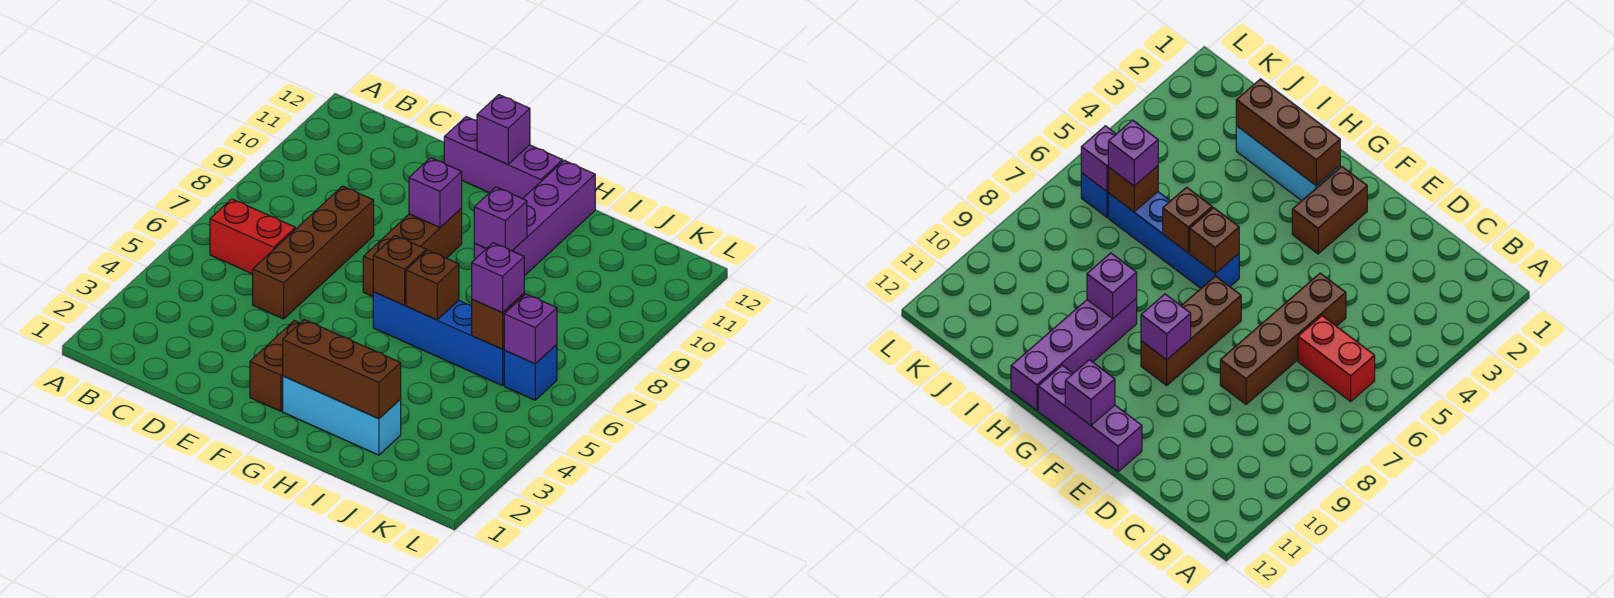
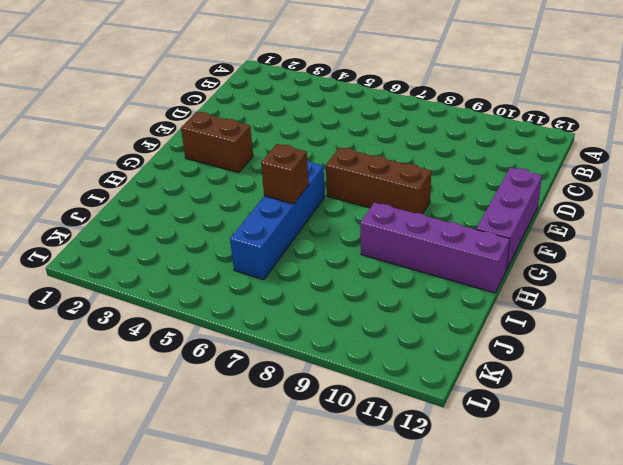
none -> red 1x2 brick [210,199,295,274]
none -> brown 1x4 brick [253,186,374,319]
none -> cyan 1x3 brick [283,376,401,455]

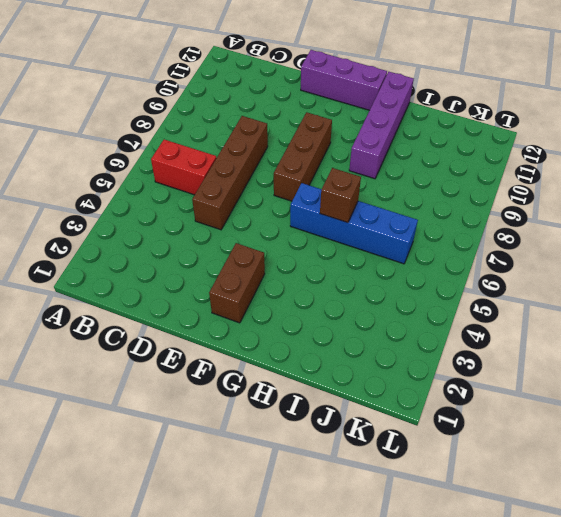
none -> cyan 1x3 brick [283,376,401,455]
none -> blue 1x1 brick [504,344,557,400]
none -> purple 1x1 brick [409,158,462,227]

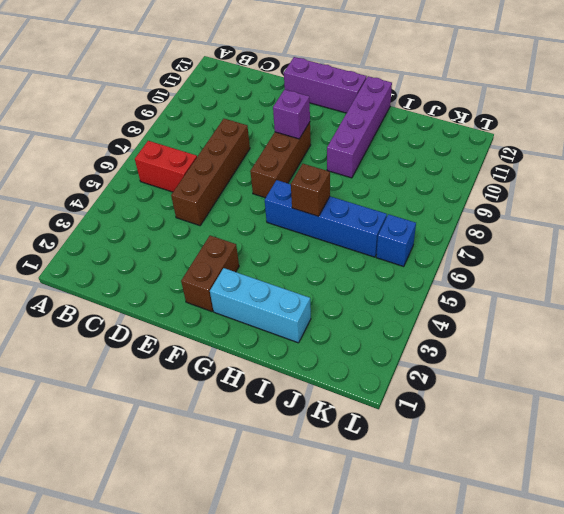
none -> purple 1x1 brick [477,95,530,164]
none -> brown 1x3 brick [283,320,401,419]
none -> brown 1x1 brick [373,235,426,305]

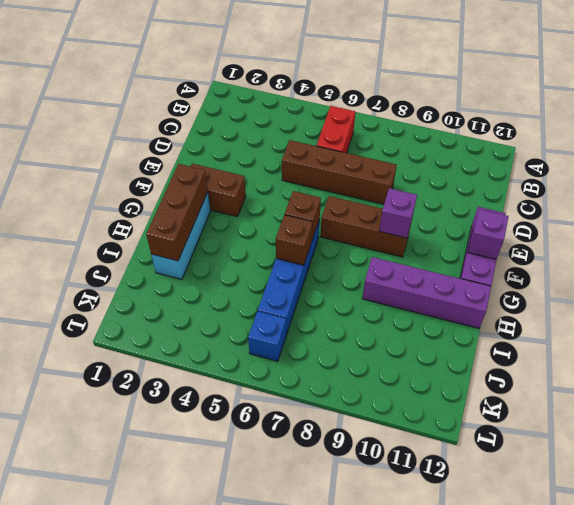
none -> purple 1x1 brick [474,187,527,251]
none -> brown 1x1 brick [472,293,524,349]
none -> purple 1x1 brick [504,294,557,364]

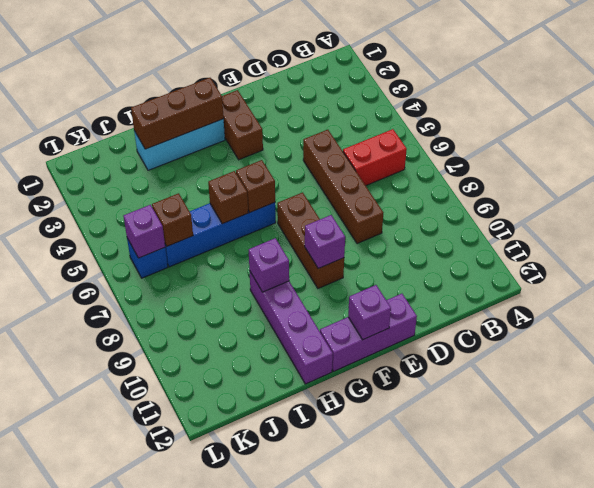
none -> purple 1x1 brick [472,243,524,313]

